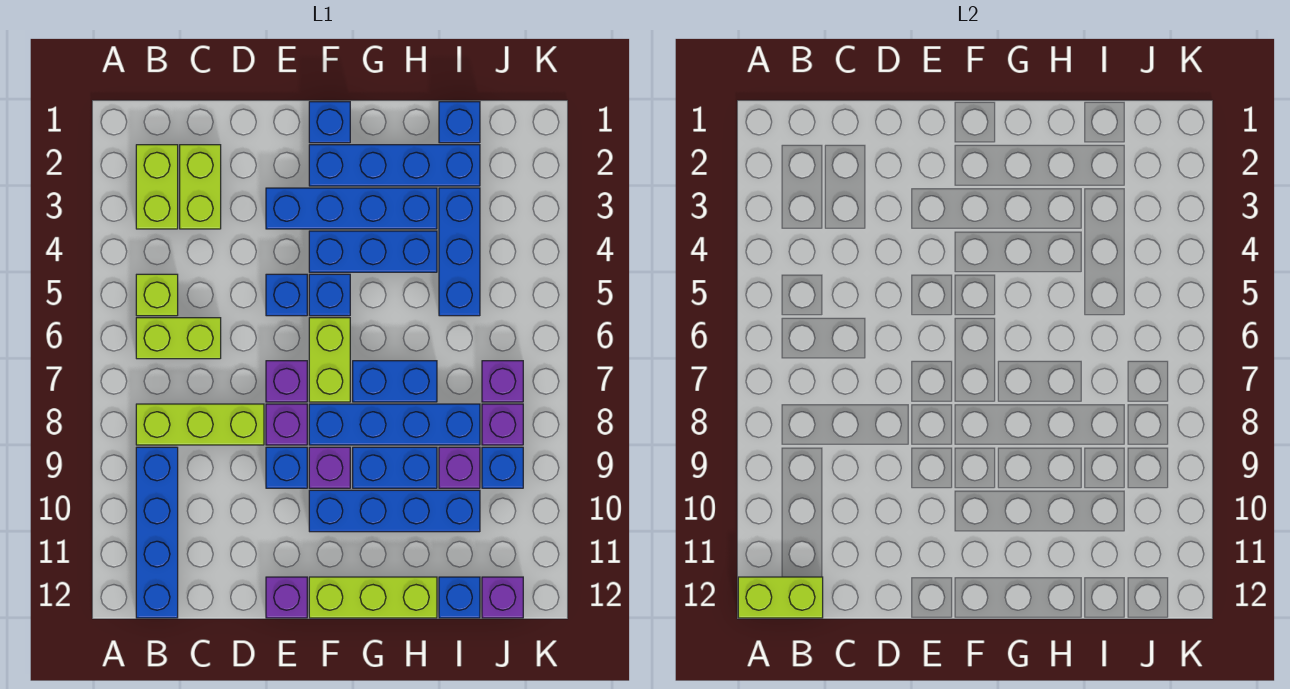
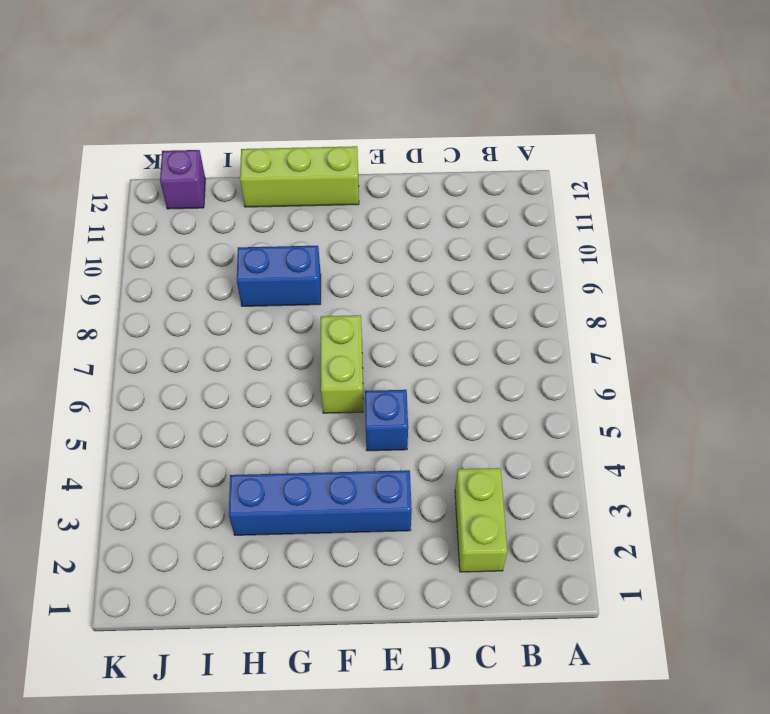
none -> lime 1x2 brick [136,145,178,229]
none -> lime 1x1 brick [136,274,178,316]
none -> lime 1x2 brick [136,318,221,359]
none -> lime 1x3 brick [136,404,264,445]

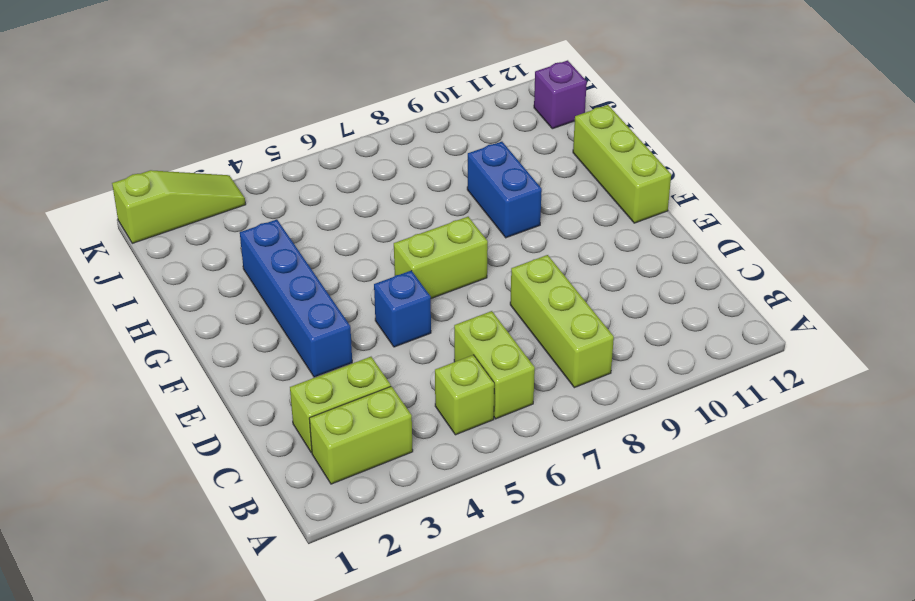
lime 1x3 slope [112,170,246,243] -> none
none -> blue 1x4 brick [136,447,178,618]
none -> purple 1x1 brick [266,361,307,402]
none -> purple 1x1 brick [266,404,307,445]
none -> blue 1x1 brick [266,447,307,488]

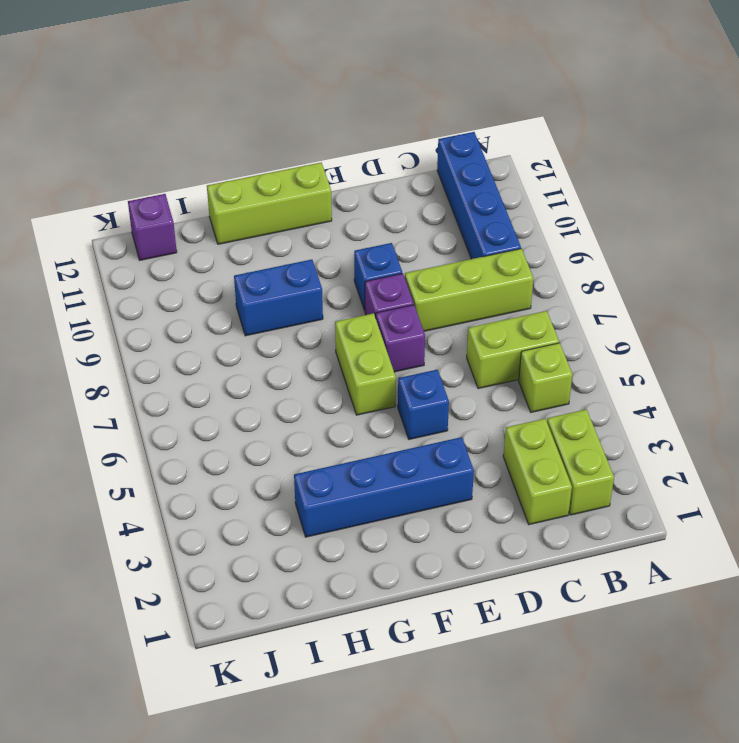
none -> purple 1x1 brick [266,577,307,618]
none -> blue 1x1 brick [309,102,350,143]
none -> blue 1x4 brick [309,145,480,186]
none -> blue 1x3 brick [309,231,437,272]

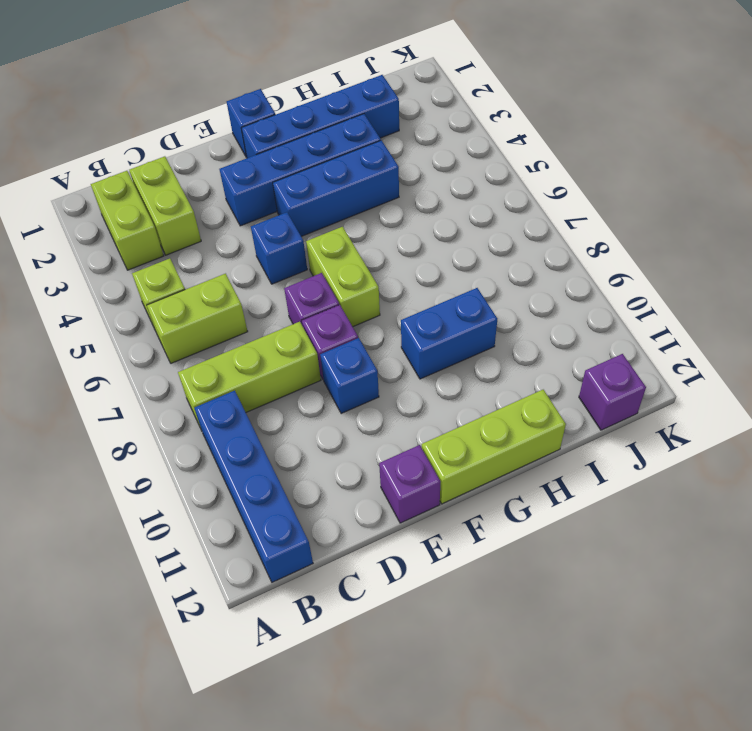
none -> blue 1x1 brick [309,274,350,316]
none -> blue 1x4 brick [309,404,480,445]
none -> purple 1x1 brick [309,447,350,488]
none -> blue 1x4 brick [309,490,480,532]

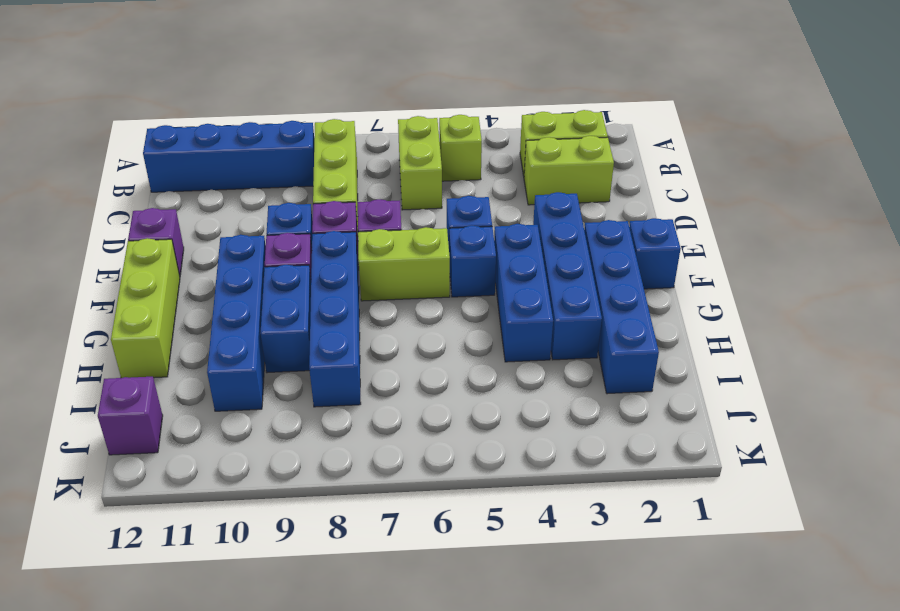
none -> blue 1x2 brick [353,361,437,402]
none -> blue 1x1 brick [439,102,480,143]
none -> blue 1x3 brick [439,188,480,316]
none -> purple 1x1 brick [439,447,480,488]

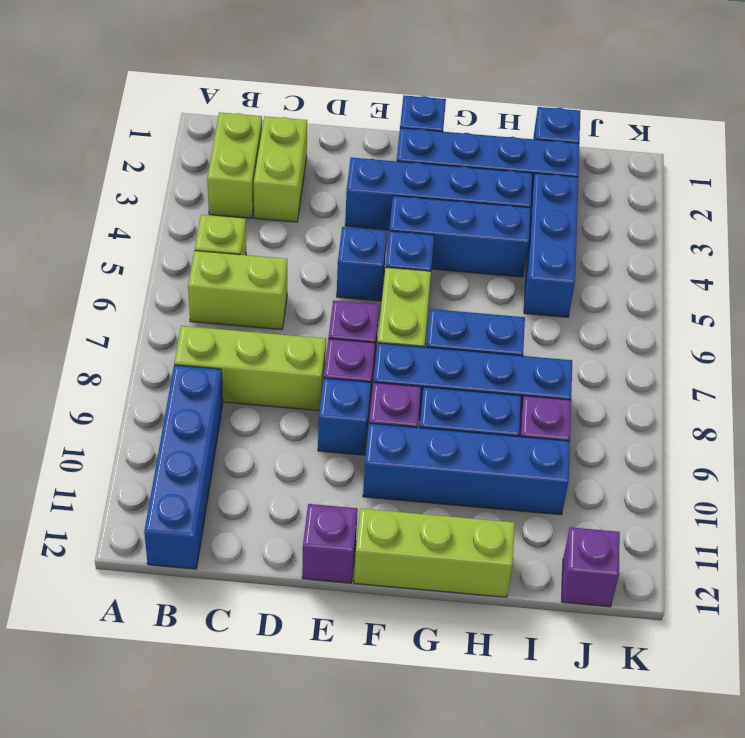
none -> blue 1x1 brick [439,577,480,618]
none -> purple 1x1 brick [482,361,523,402]
none -> purple 1x1 brick [482,404,523,445]
none -> blue 1x1 brick [482,447,523,488]

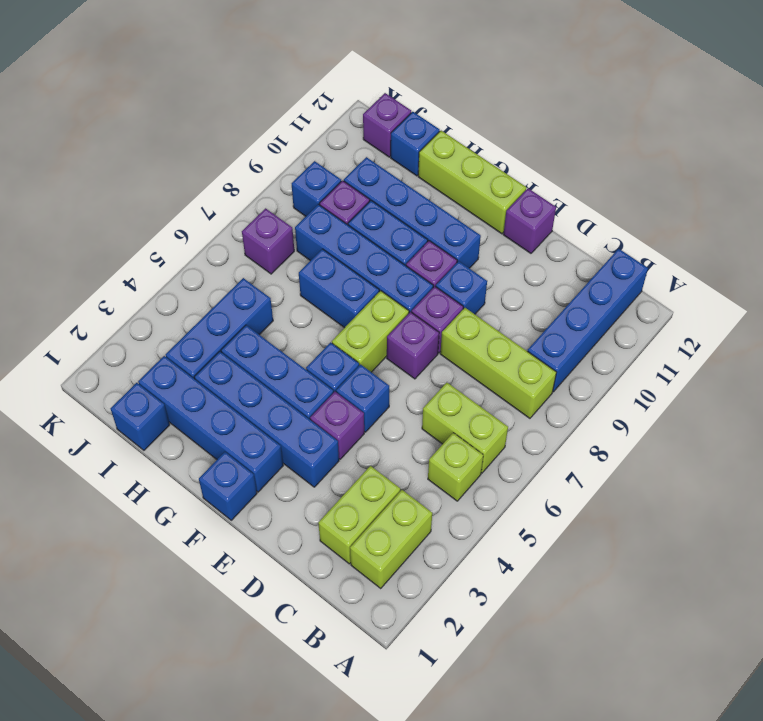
purple 1x1 brick [310,392,364,459] -> purple 1x1 brick moved to [482,404,523,445]
none -> lime 1x2 brick [738,577,823,618]

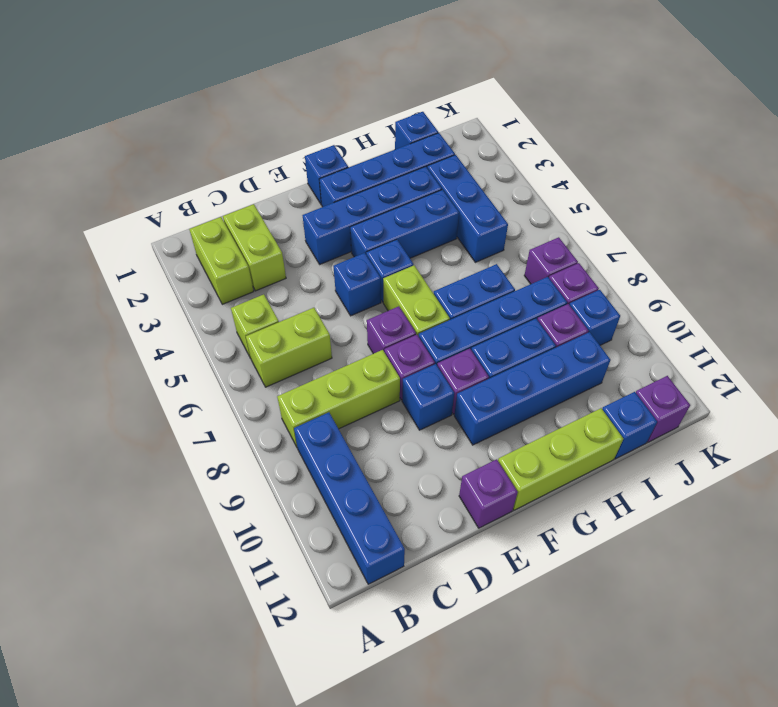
none -> lime 1x2 brick [738,577,823,618]

